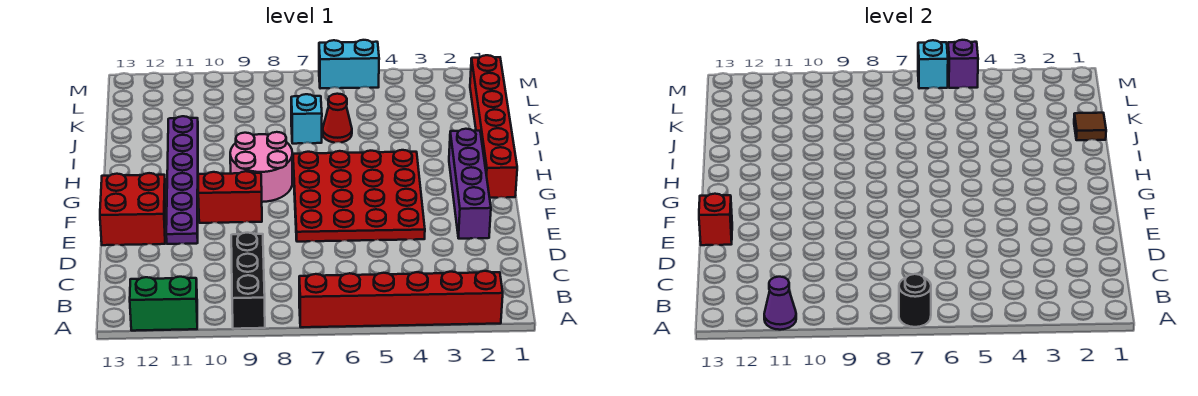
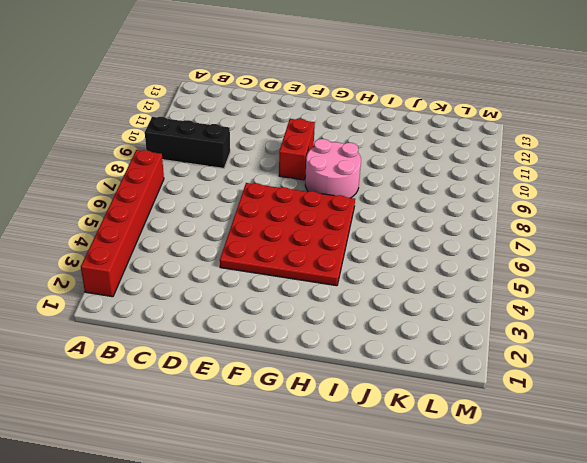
none -> green 1x2 brick [130,277,197,331]
none -> purple 1x4 brick [449,129,491,239]
none -> purple 1x6 plate [166,116,198,244]

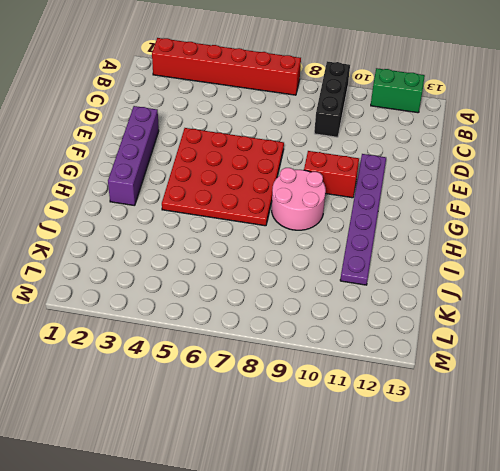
none -> red 2x2 brick [100,173,166,245]
none -> red 1x6 brick [470,55,517,198]
none -> red 1x1 cone [323,94,352,143]

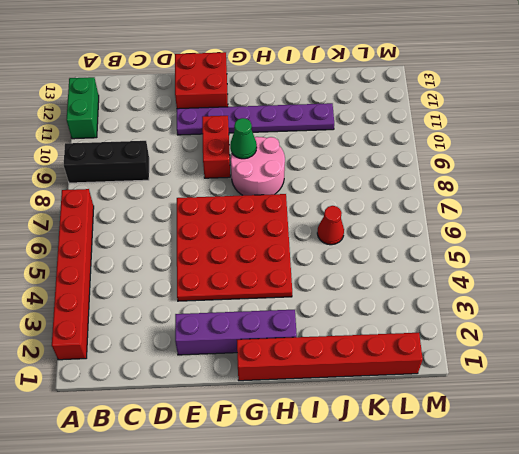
green 1x1 cone [230,118,257,159] -> none
none -> cyan 1x1 brick [291,94,322,144]
none -> cyan 1x2 brick [319,40,379,89]
none -> black 1x1 round brick [899,274,931,327]

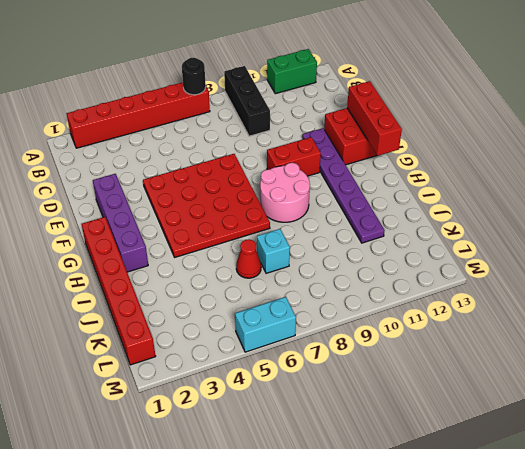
red 1x3 brick [347,81,402,156] -> red 1x1 brick [699,194,732,245]
none -> purple 1x1 cone [764,277,796,330]
none -> brown 1x1 tile [1074,113,1106,140]
none -> purple 1x1 brick [948,40,978,88]

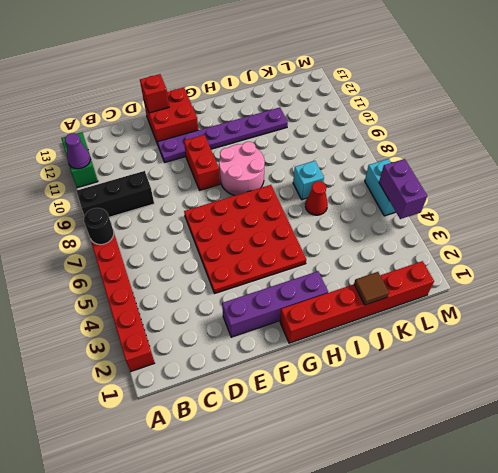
purple 1x2 brick [379,159,427,219] -> purple 1x1 brick [948,40,978,88]
none -> cyan 1x1 brick [918,40,948,89]

